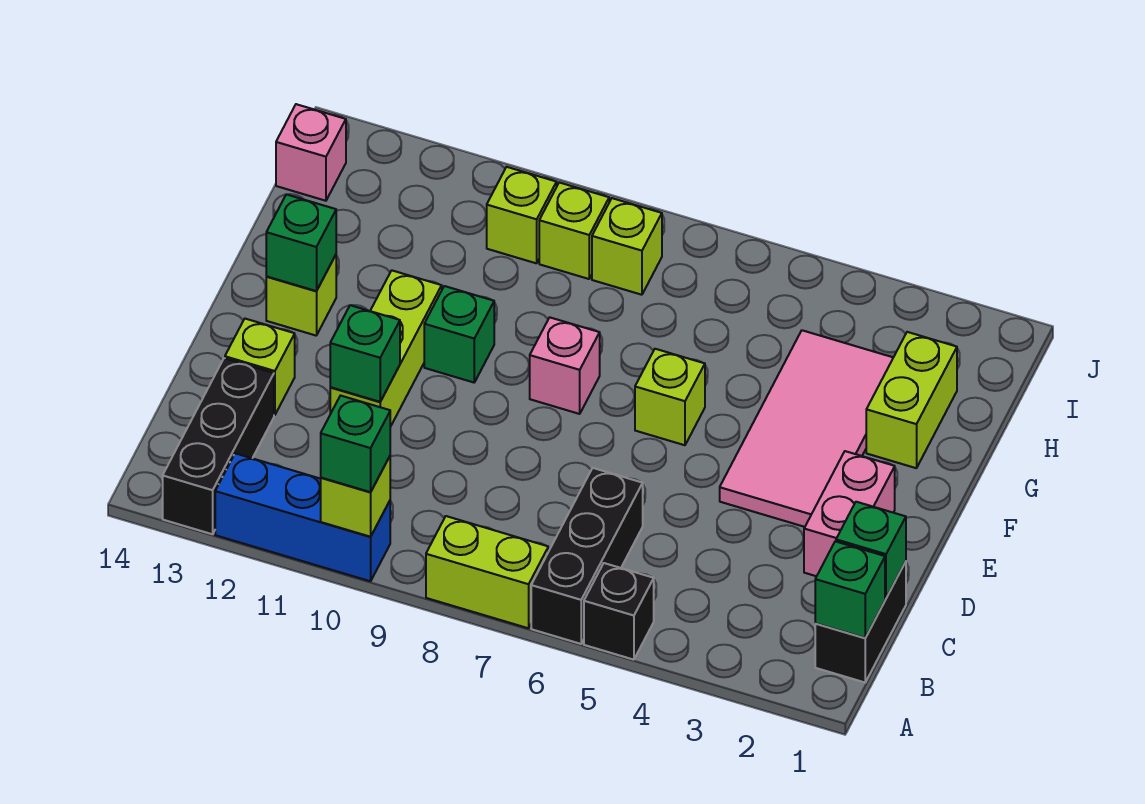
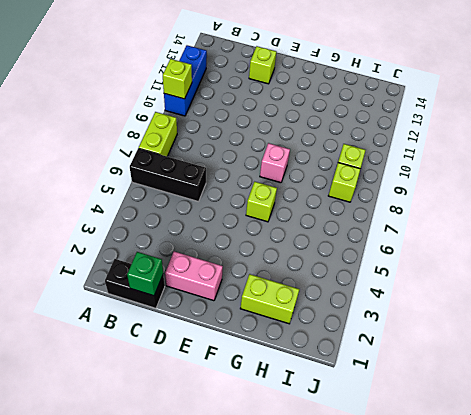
none -> black 1x1 brick [584,563,654,660]
none -> black 1x3 brick [163,358,274,534]
none -> lime 1x3 brick [330,270,442,427]

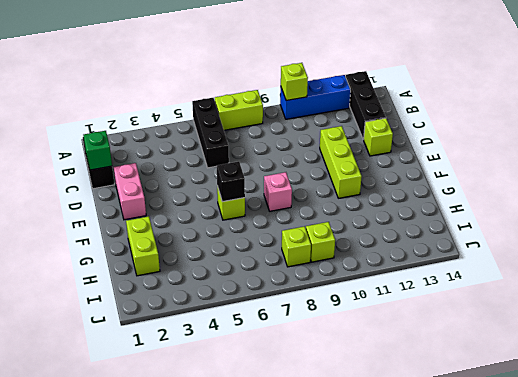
black 1x1 brick [217,161,245,202] -> black 1x1 brick moved to [584,563,654,660]
none -> pink 2x4 tile [720,330,893,527]
none -> green 1x1 brick [424,286,494,382]
none -> lime 1x1 brick [266,255,336,335]

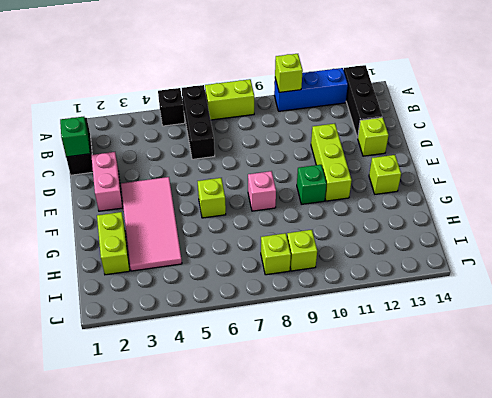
none -> lime 1x1 brick [487,167,557,263]
none -> pink 1x1 brick [276,104,346,201]
none -> green 1x1 brick [815,541,885,638]

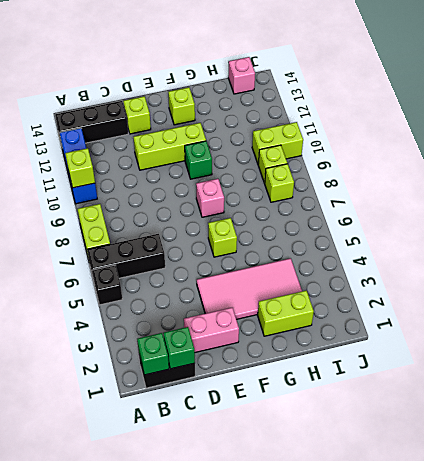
lime 1x2 brick [252,122,303,164] -> lime 1x1 brick [487,167,557,263]
none -> green 1x1 brick [330,305,400,402]
none -> green 1x1 brick [266,194,336,291]
none -> green 1x1 brick [321,396,390,492]

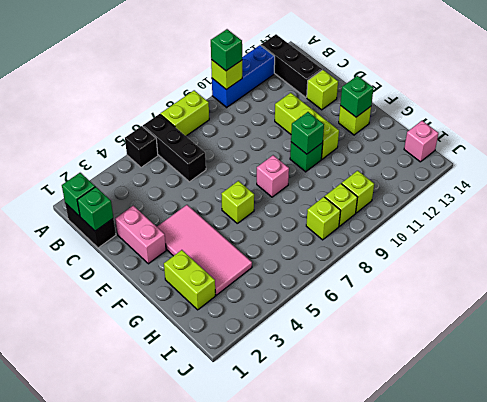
green 1x1 brick [291,112,324,154] -> green 1x1 brick moved to [330,305,400,402]

